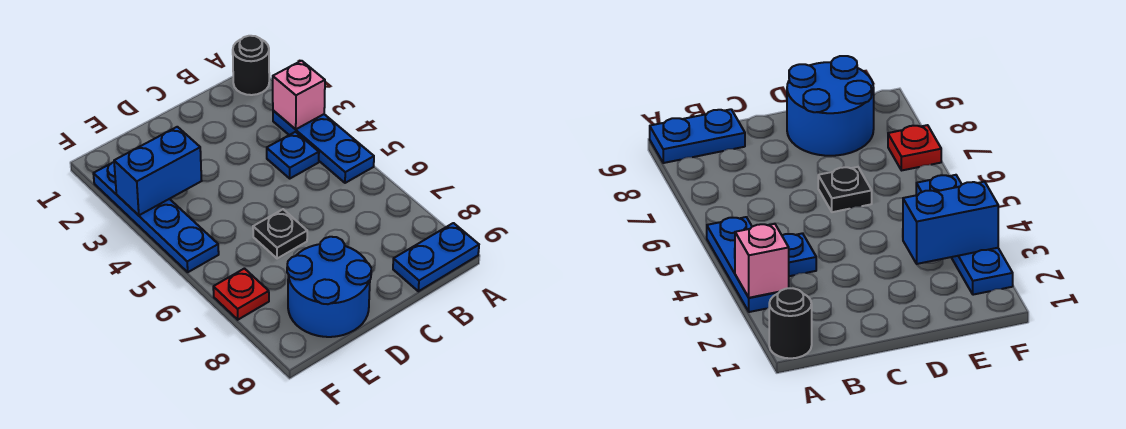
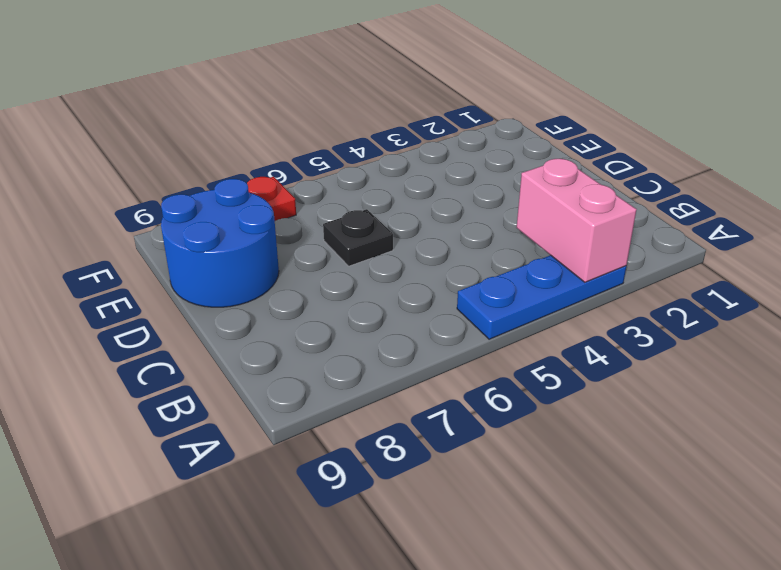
pink 1x2 brick [516,159,637,282] -> pink 1x1 brick [273,61,325,129]
none -> black 1x1 round brick [233,36,269,95]
none -> blue 1x2 plate [393,223,479,291]

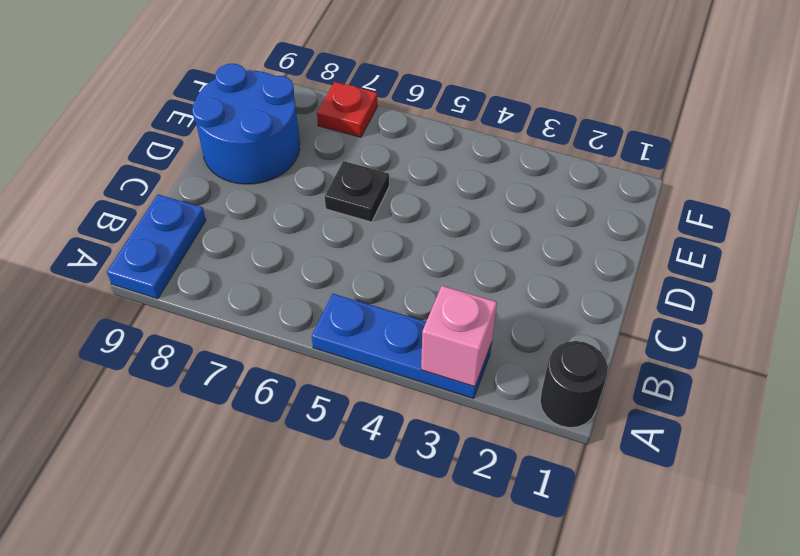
none -> blue 1x1 plate [267,132,319,178]
none -> blue 1x4 plate [93,162,219,272]

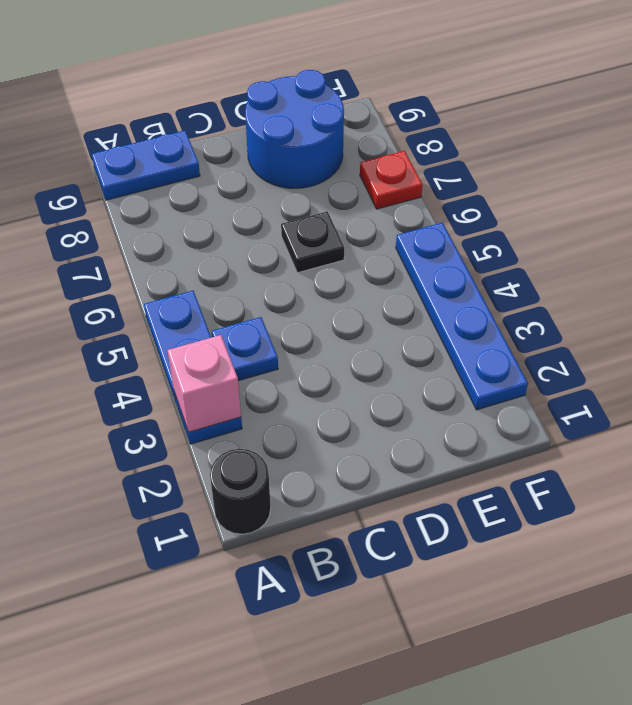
none -> blue 1x2 brick [114,127,202,215]

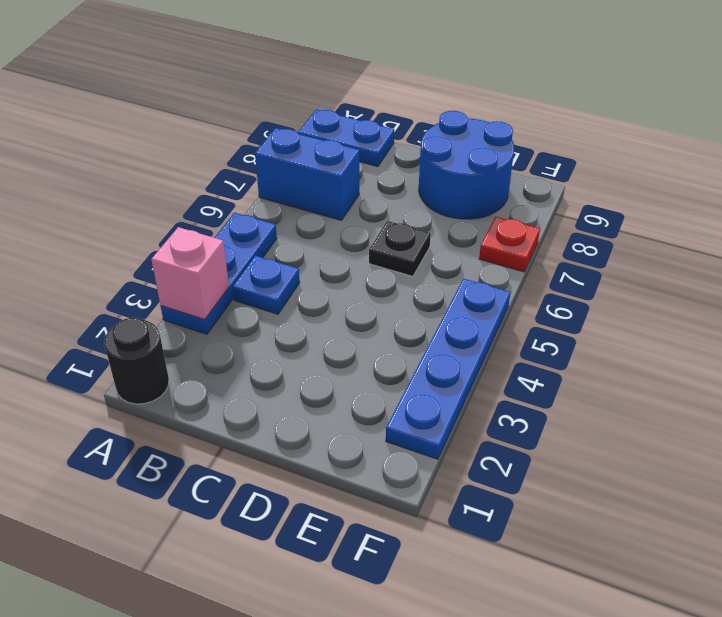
blue 1x2 brick [255,128,359,220] -> blue 1x2 brick moved to [114,127,202,215]

